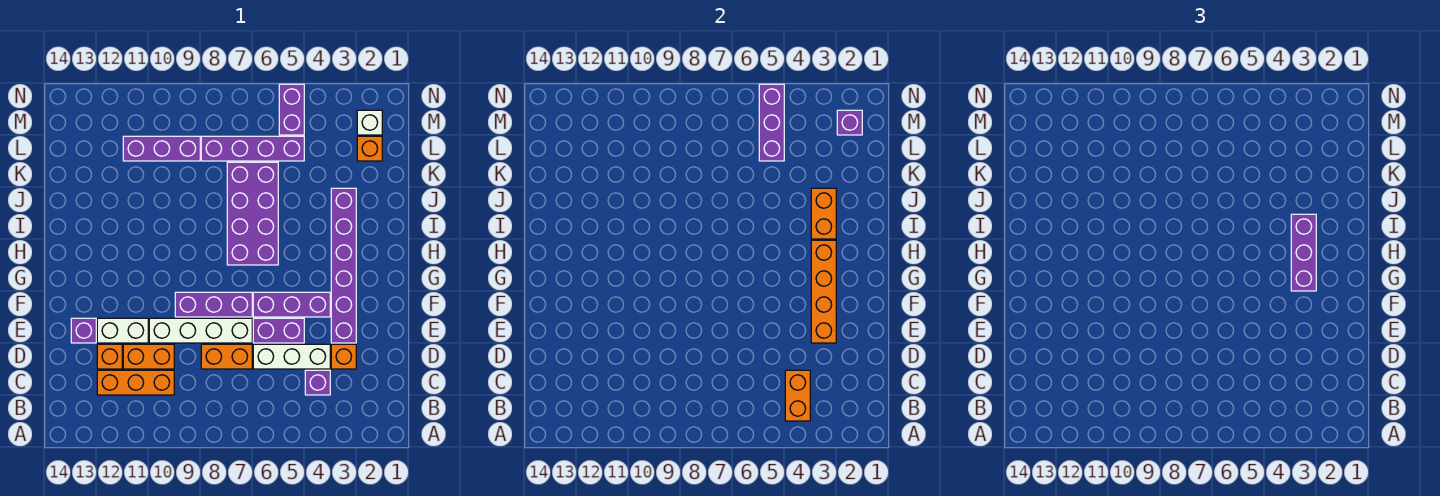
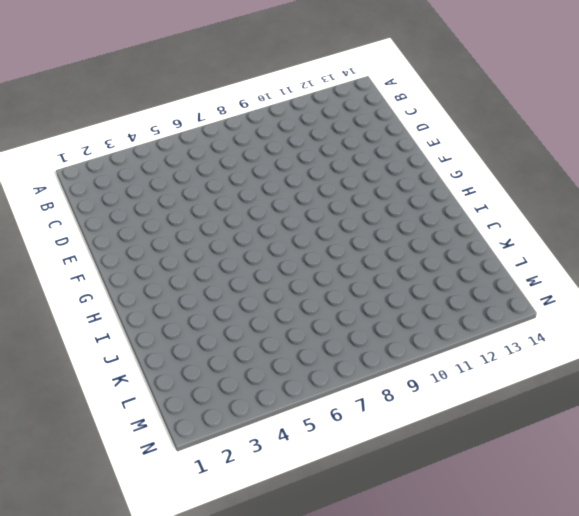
none -> purple 1x1 brick [305,370,330,395]
none -> orange 1x3 brick [97,370,174,395]
none -> orange 1x1 brick [331,344,356,369]

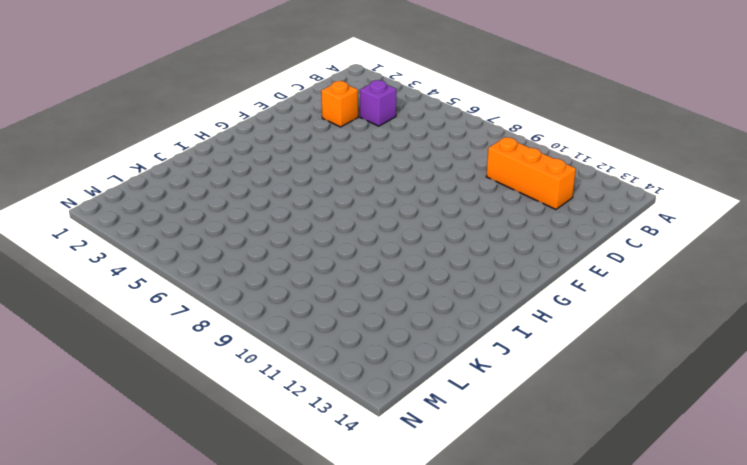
none -> white 1x3 brick [253,344,330,369]
none -> orange 1x2 brick [201,344,252,369]
none -> orange 1x2 brick [123,344,174,369]

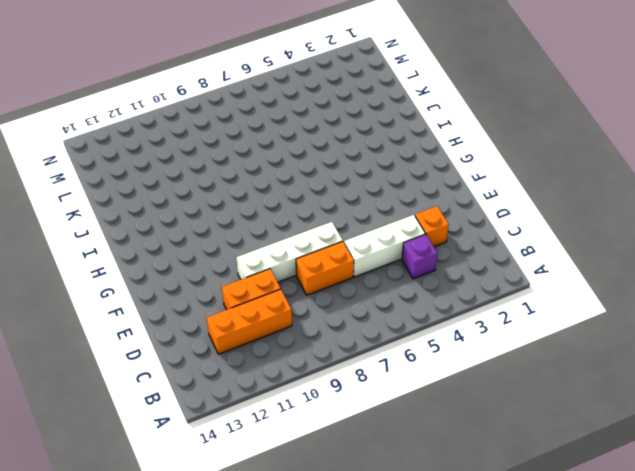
none -> orange 1x1 brick [97,344,122,369]
none -> purple 1x6 brick [331,188,356,343]
none -> purple 1x2 brick [253,318,304,343]

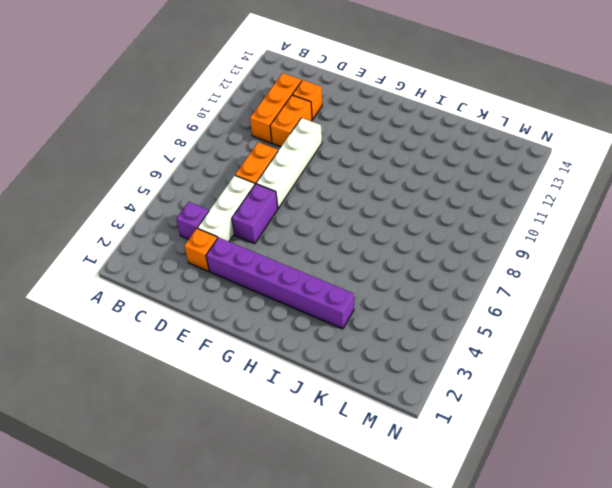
none -> white 1x2 brick [97,318,148,343]
none -> purple 1x1 brick [71,318,96,343]
none -> purple 1x3 brick [253,292,330,317]

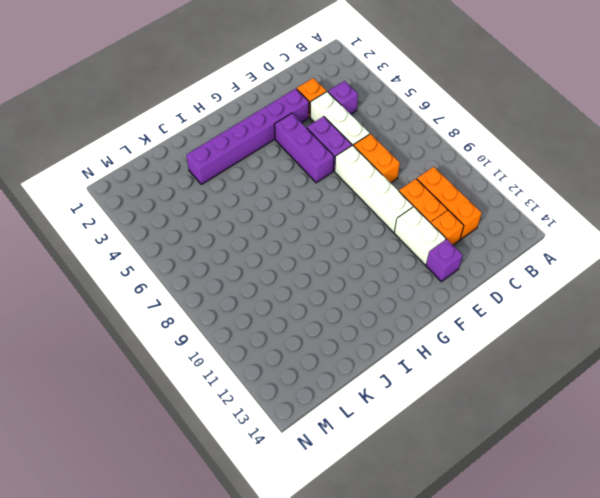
none -> purple 1x3 brick [175,292,252,317]
none -> purple 2x4 brick [227,162,278,265]
none -> orange 1x1 brick [357,136,382,161]

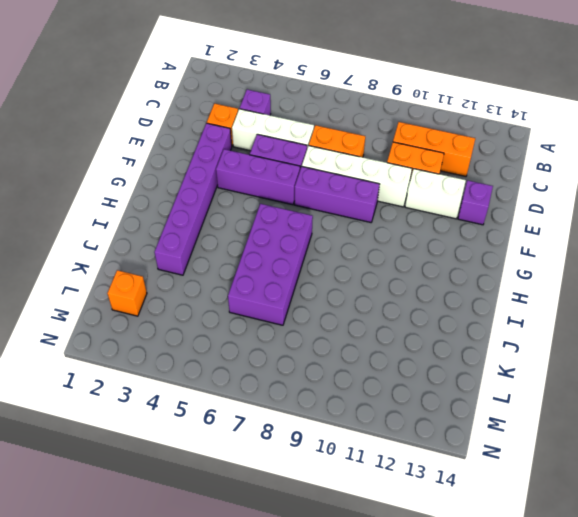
none -> orange 1x1 brick [97,344,122,369]
none -> purple 1x4 brick [201,136,304,161]
none -> purple 1x3 brick [123,136,200,161]

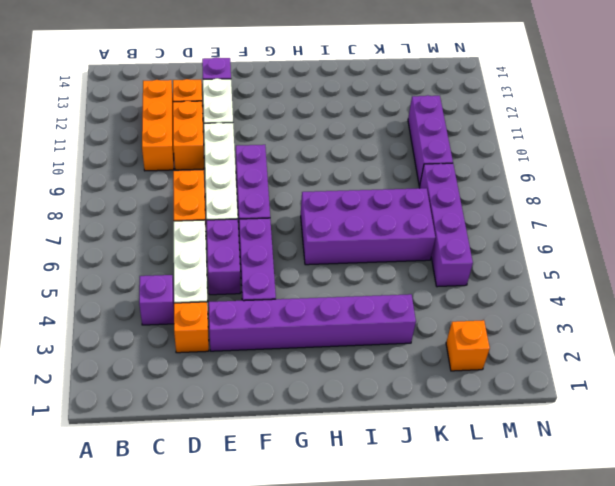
none -> white 1x1 brick [357,110,382,135]
none -> purple 1x2 brick [279,84,304,135]
none -> orange 1x2 brick [785,370,810,421]

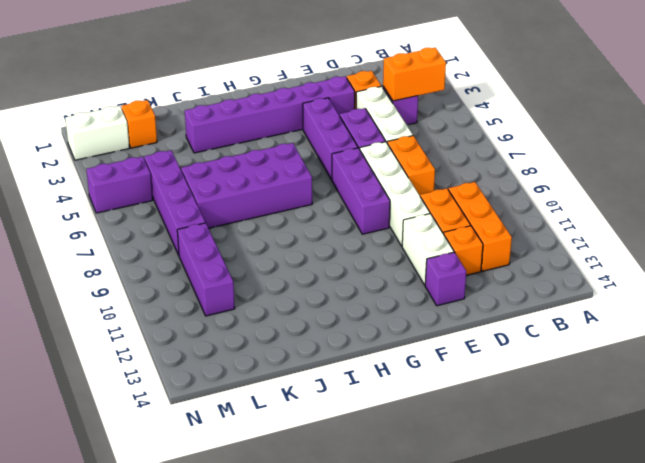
white 1x2 brick [65,106,129,160] -> white 1x1 brick [357,110,382,135]
none -> orange 1x4 brick [811,240,836,343]
none -> orange 1x2 brick [811,188,836,239]
none -> purple 1x3 brick [759,84,784,161]

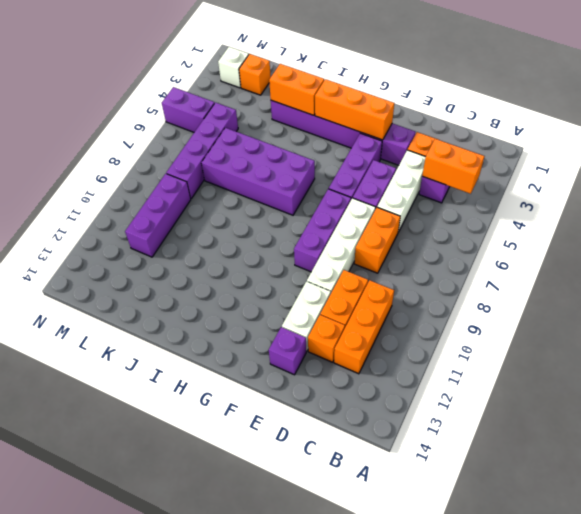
orange 1x3 brick [315,79,394,140] -> orange 1x4 brick [811,240,836,343]
none -> purple 1x3 brick [759,84,784,161]
none -> purple 1x1 brick [837,110,862,135]
none -> purple 1x3 brick [1291,214,1316,291]

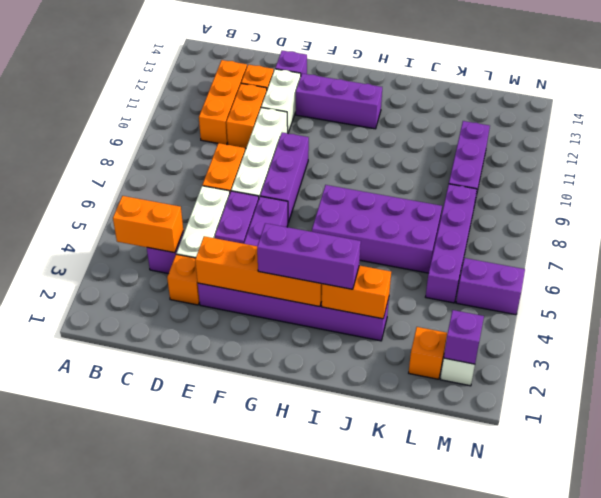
purple 1x3 brick [296,74,382,129] -> purple 1x3 brick moved to [759,84,784,161]

